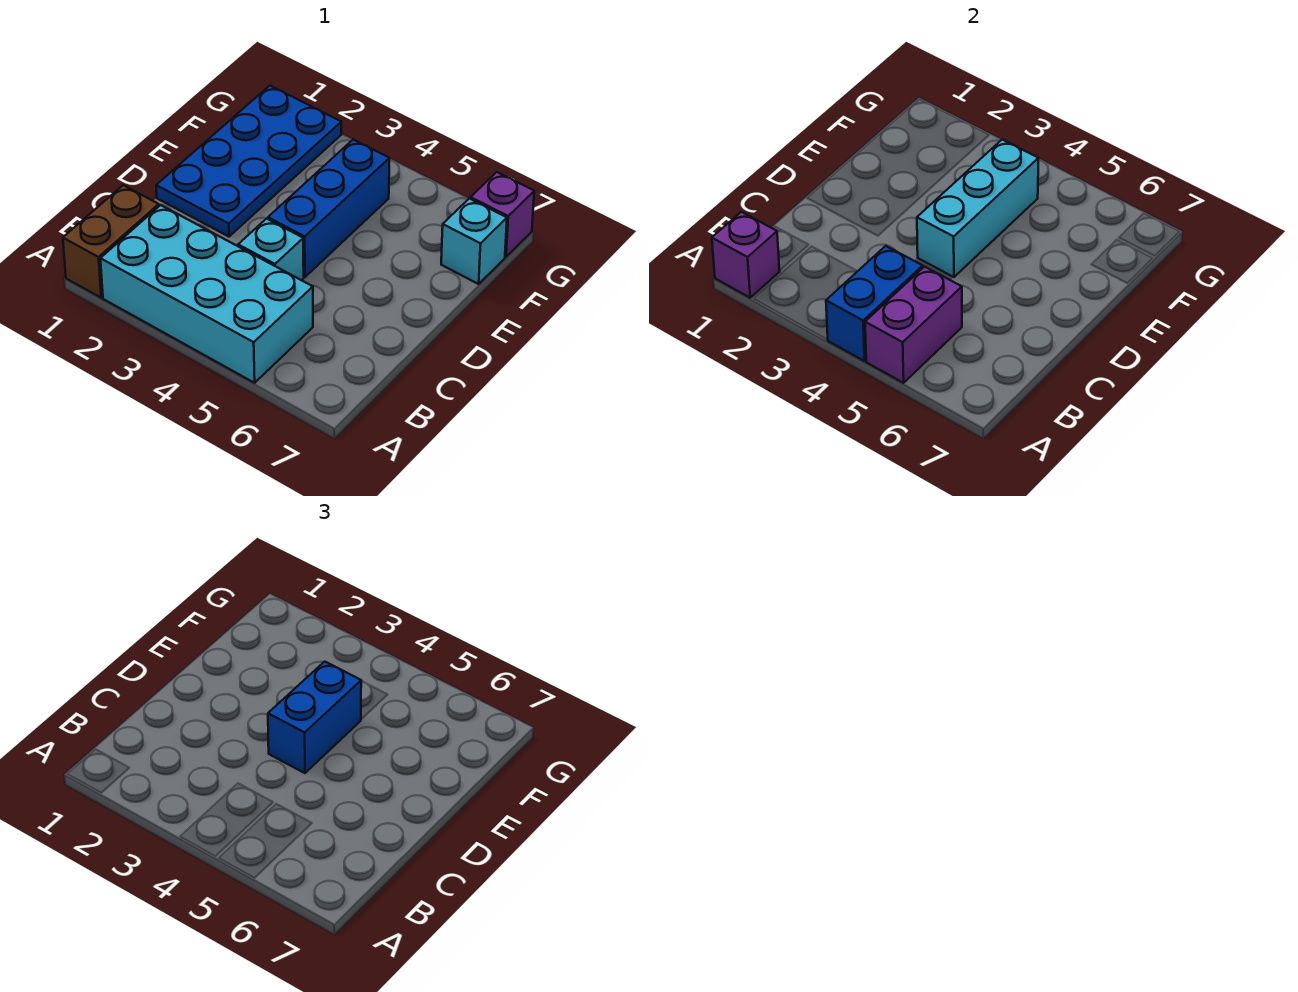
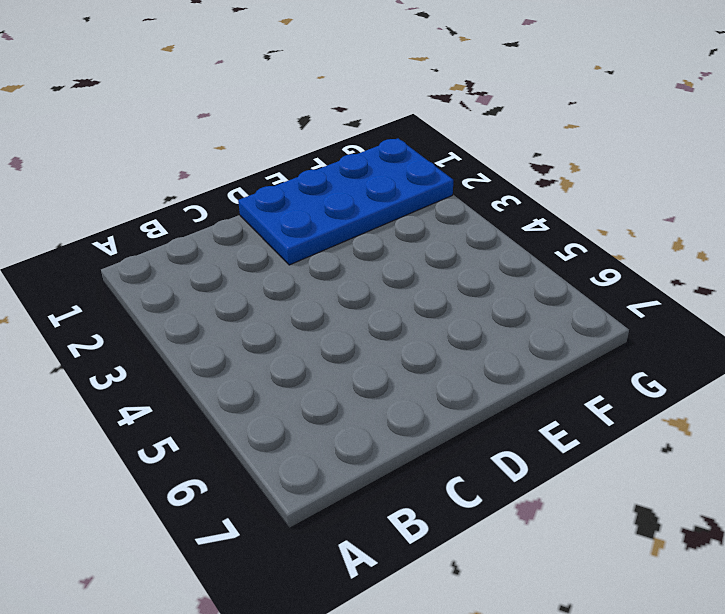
none -> brown 1x2 brick [63,185,159,298]
none -> cyan 2x4 brick [100,205,313,383]
none -> cyan 1x1 brick [238,218,304,280]

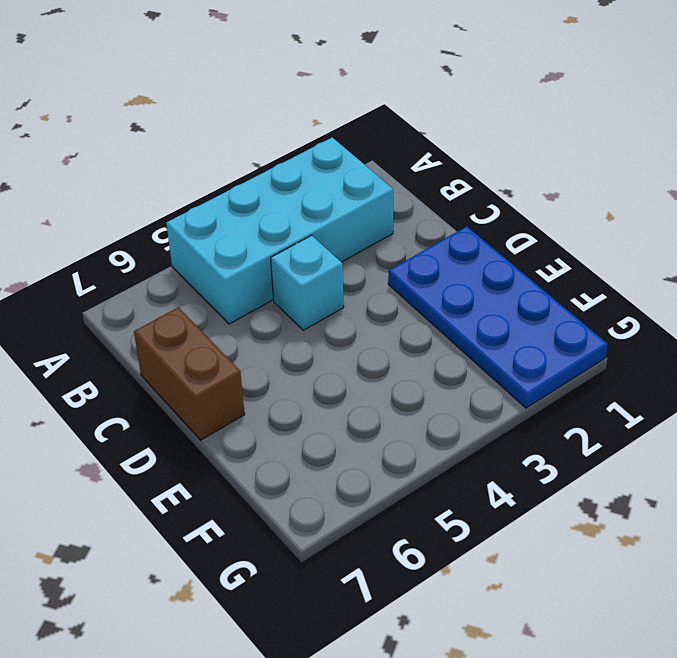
brown 1x2 brick [134,307,245,440] -> brown 1x2 brick moved to [63,185,159,298]
none -> blue 1x3 brick [268,140,389,277]
none -> cyan 1x1 brick [441,198,507,284]
none -> purple 1x1 brick [471,172,534,257]

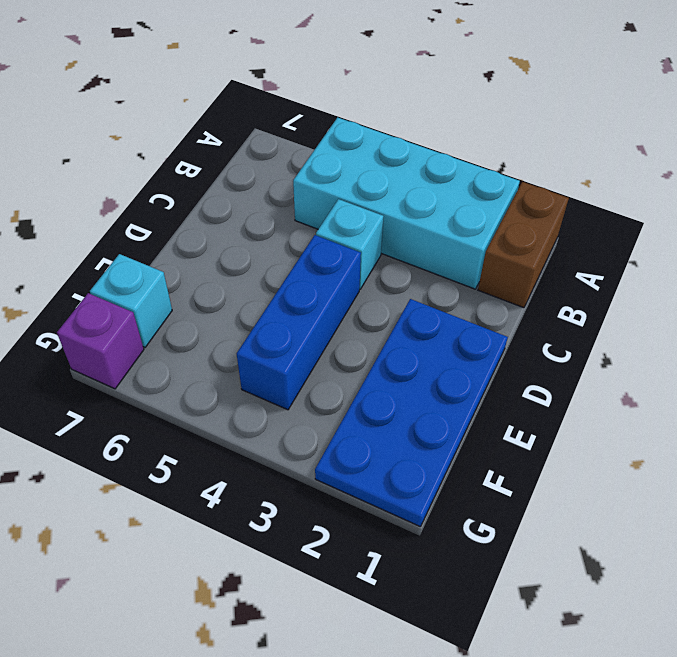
none -> purple 1x1 brick [712,212,780,298]
none -> blue 1x2 brick [826,246,923,361]
none -> purple 1x2 brick [865,267,962,383]

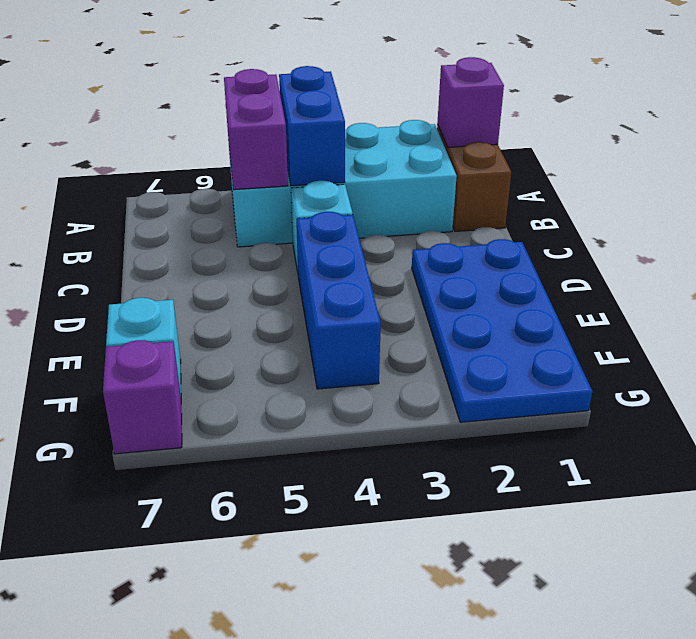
none -> cyan 1x3 brick [917,140,1038,277]
none -> blue 1x2 brick [268,662,361,773]

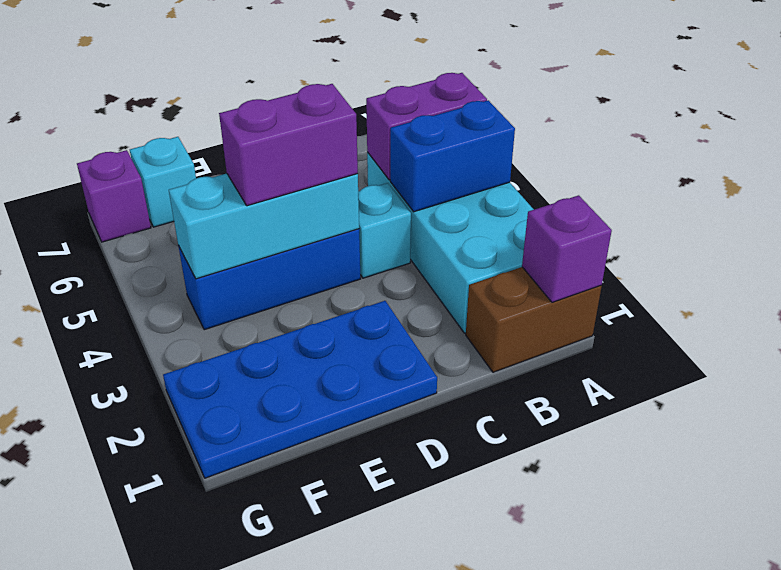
purple 1x2 brick [219,84,358,206] -> blue 1x2 brick [268,662,361,773]

